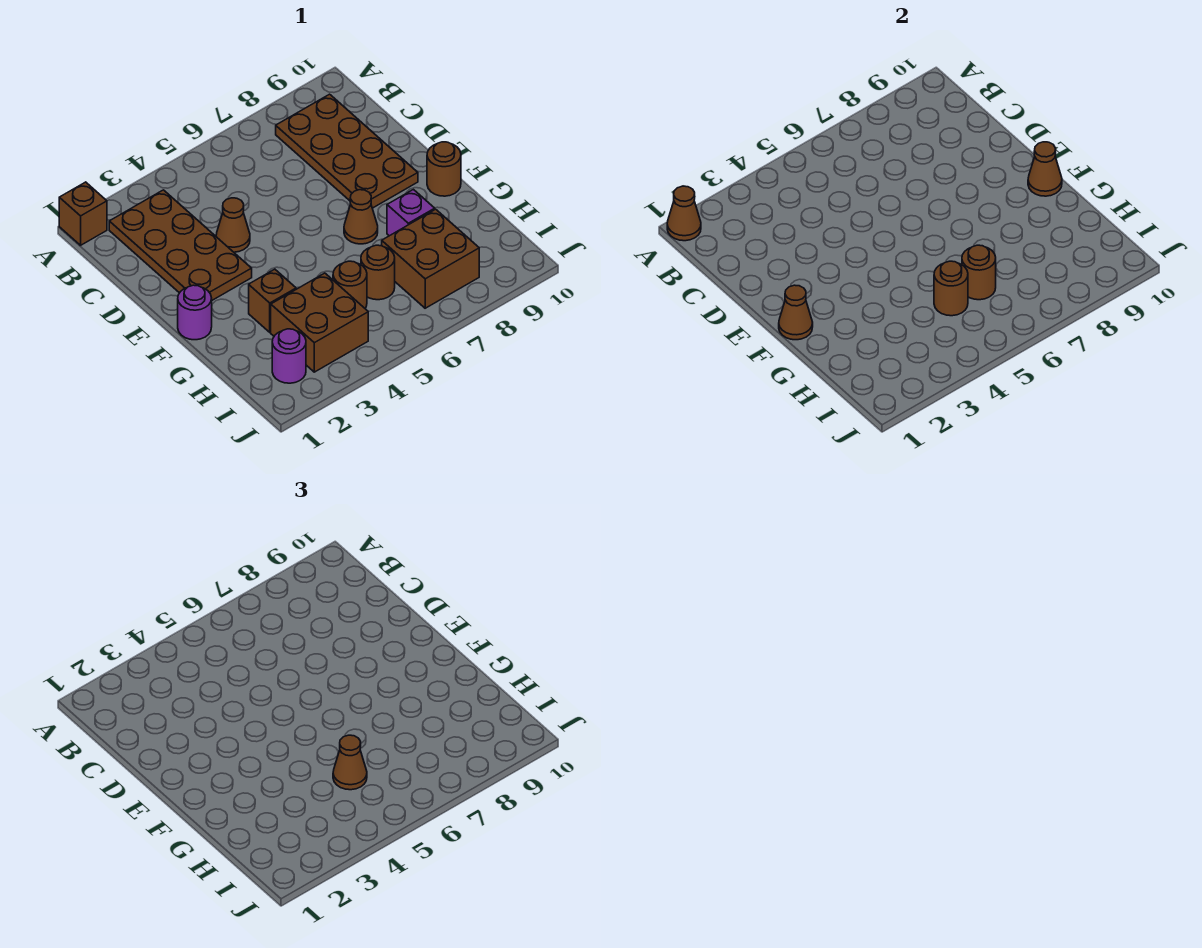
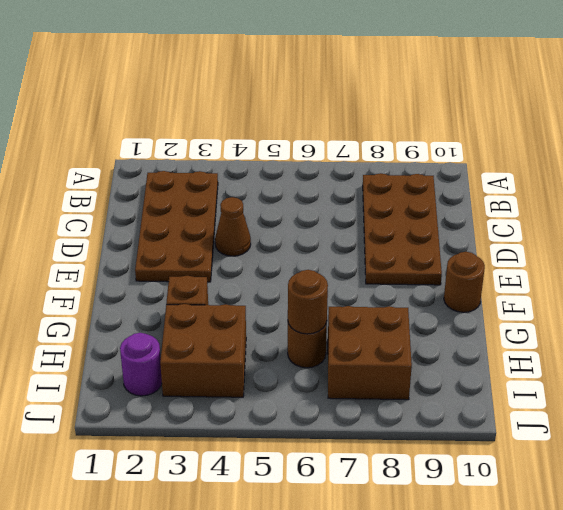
none -> brown 1x1 brick [59,182,107,245]
none -> purple 1x1 round brick [178,285,212,340]
none -> brown 1x1 cone [344,190,378,244]

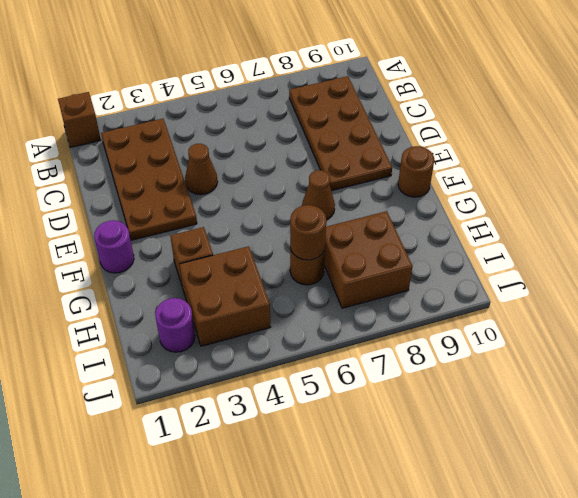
none -> purple 1x1 brick [387,190,435,236]
none -> brown 1x1 round brick [333,261,367,308]
none -> brown 1x1 cone [667,186,701,241]

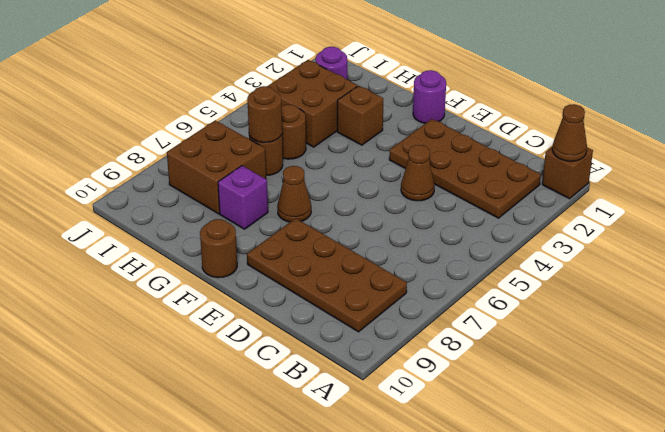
none -> brown 1x1 cone [779,285,813,340]
none -> brown 1x1 cone [1028,142,1062,196]
none -> brown 1x1 round brick [934,261,968,316]

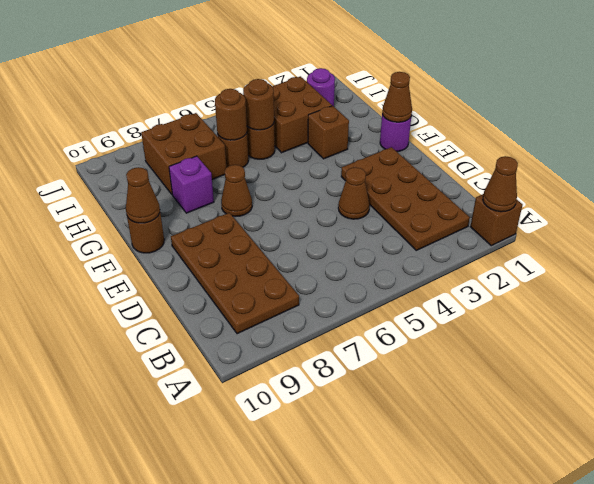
none -> brown 1x1 cone [333,735,367,790]

